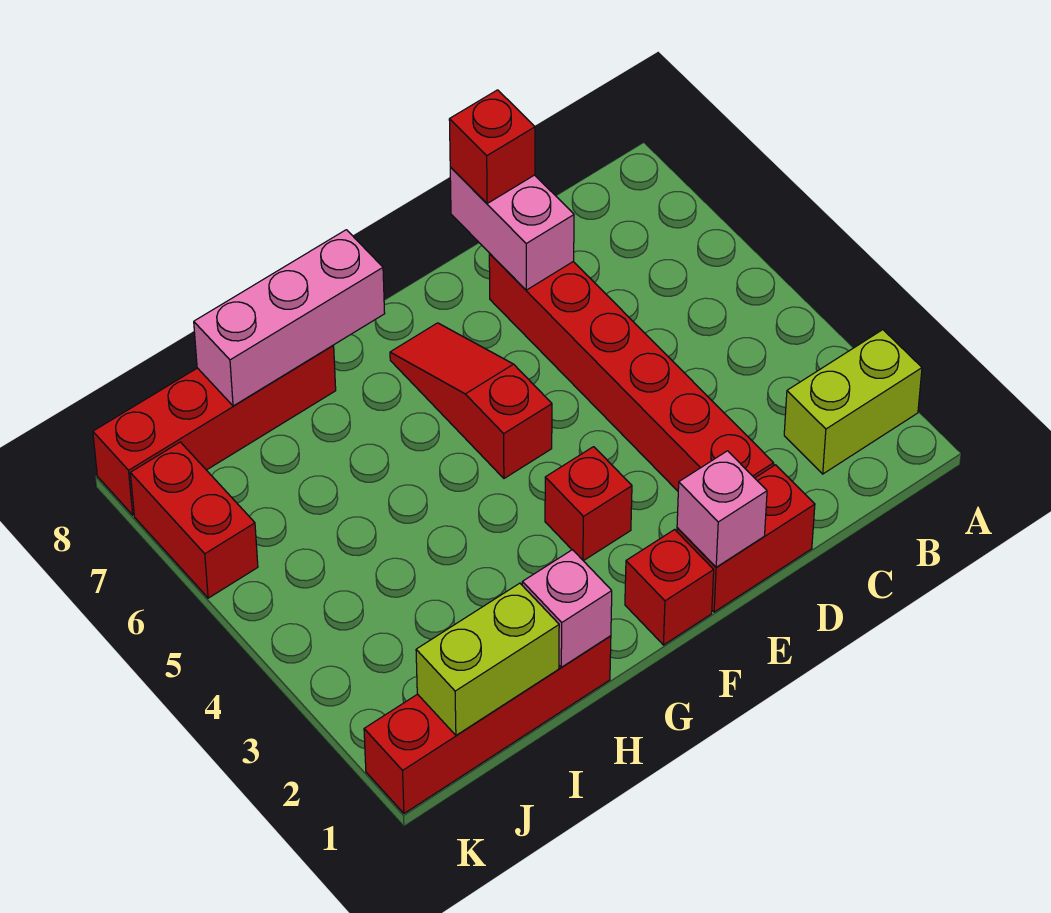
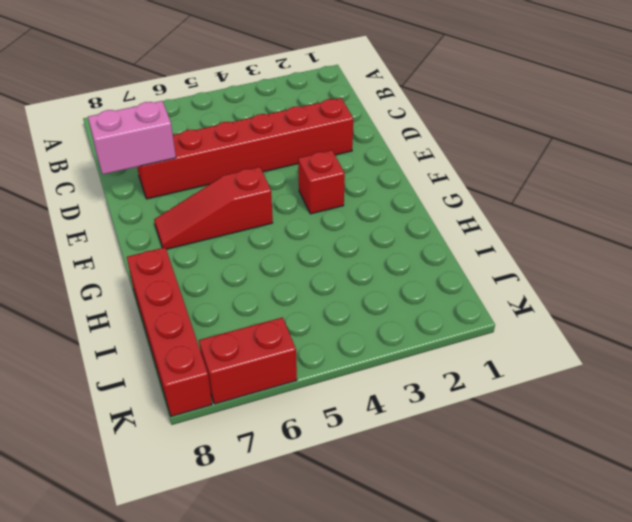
none -> lime 1x2 brick [784,330,922,474]
none -> red 1x2 brick [677,465,815,612]
none -> red 1x1 brick [625,530,714,645]

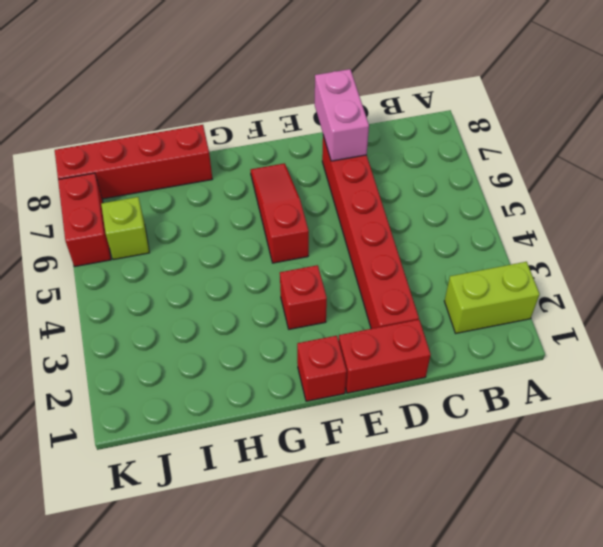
lime 1x1 brick [101,197,150,260] -> none
none -> red 1x4 brick [364,636,611,813]
none -> pink 1x1 brick [677,451,767,567]
none -> pink 1x3 brick [194,230,385,406]

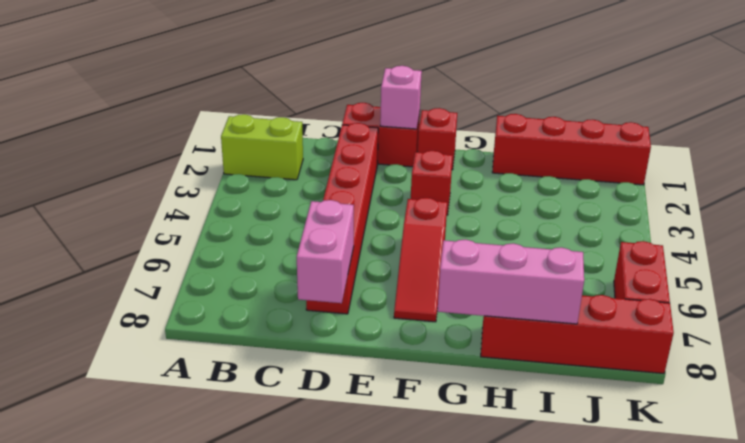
none -> pink 1x1 brick [522,550,612,667]
none -> lime 1x2 brick [416,583,559,735]
none -> red 1x1 brick [449,90,535,204]

